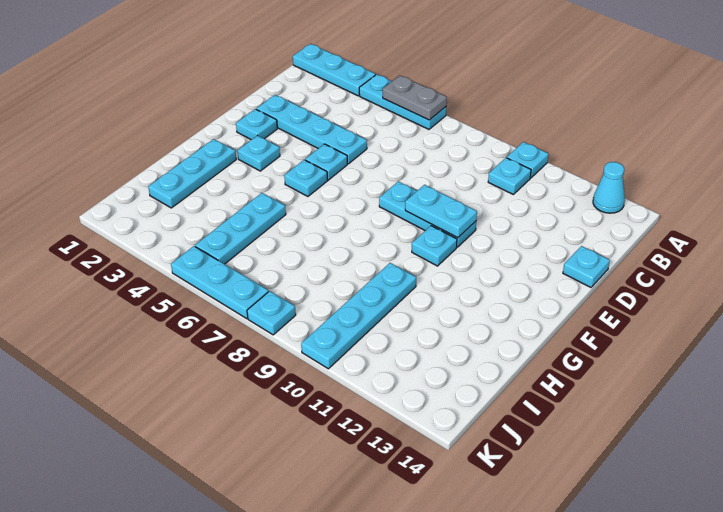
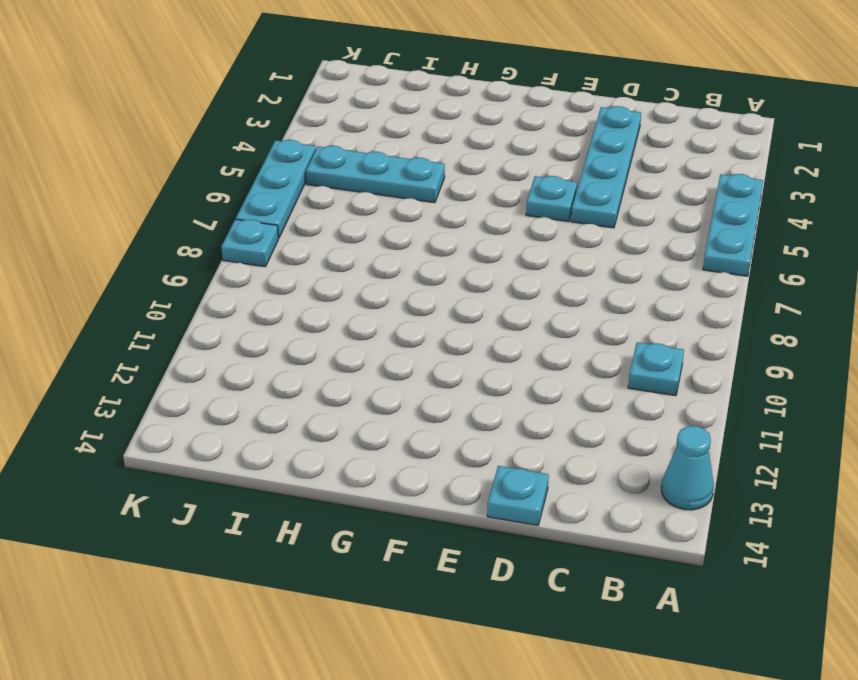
none -> cyan 1x3 plate [293,44,376,96]
none -> cyan 1x1 plate [507,142,548,178]
none -> cyan 1x1 plate [236,109,277,140]

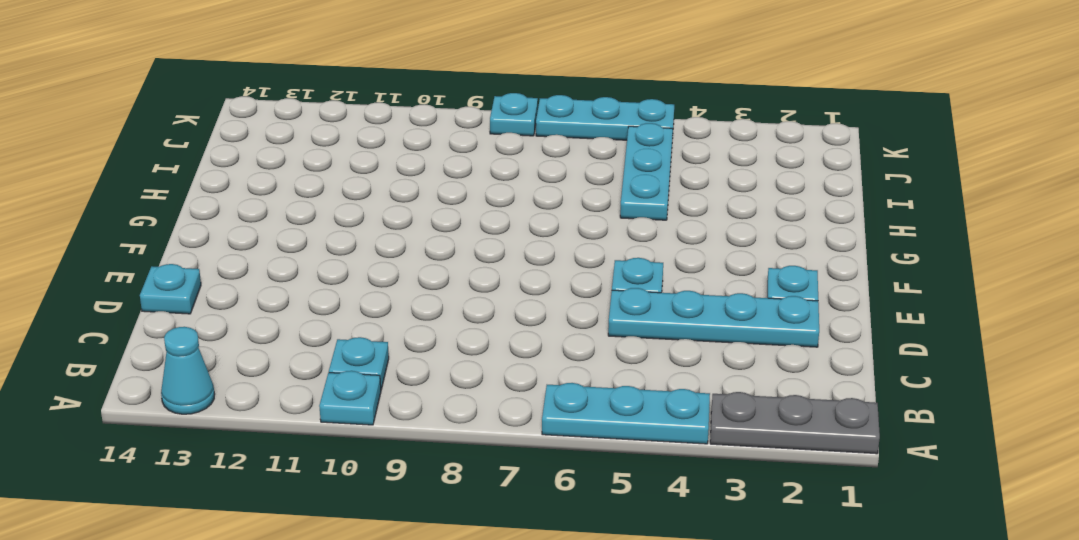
grey 1x3 plate [710,392,880,454] -> cyan 1x3 plate [293,44,376,96]
none -> cyan 1x3 plate [379,181,476,247]
none -> cyan 1x1 plate [238,135,280,171]
none -> cyan 1x1 plate [284,160,328,197]

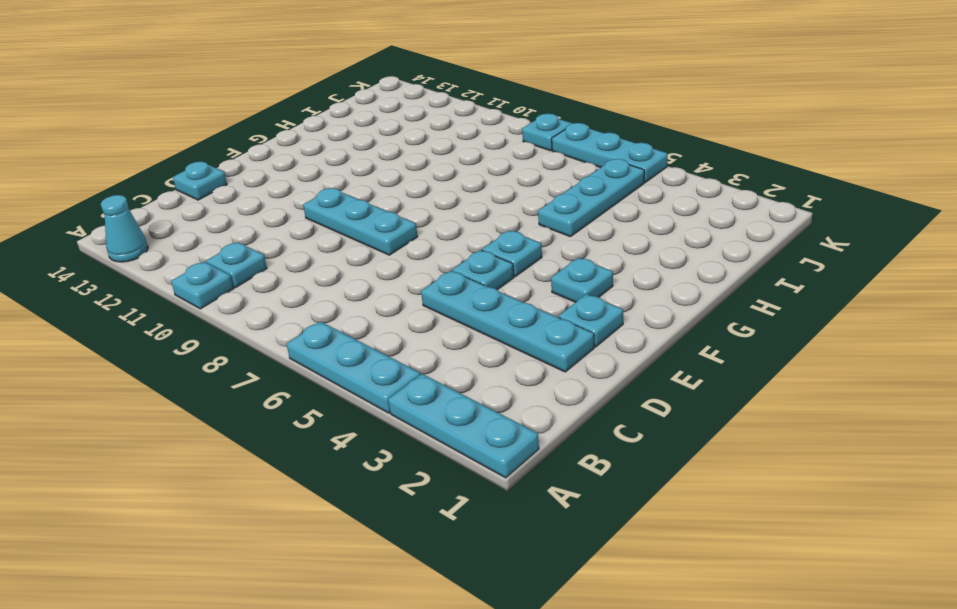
none -> cyan 1x1 plate [412,226,457,266]
none -> cyan 1x3 plate [148,139,236,208]
none -> cyan 1x4 plate [301,263,416,369]

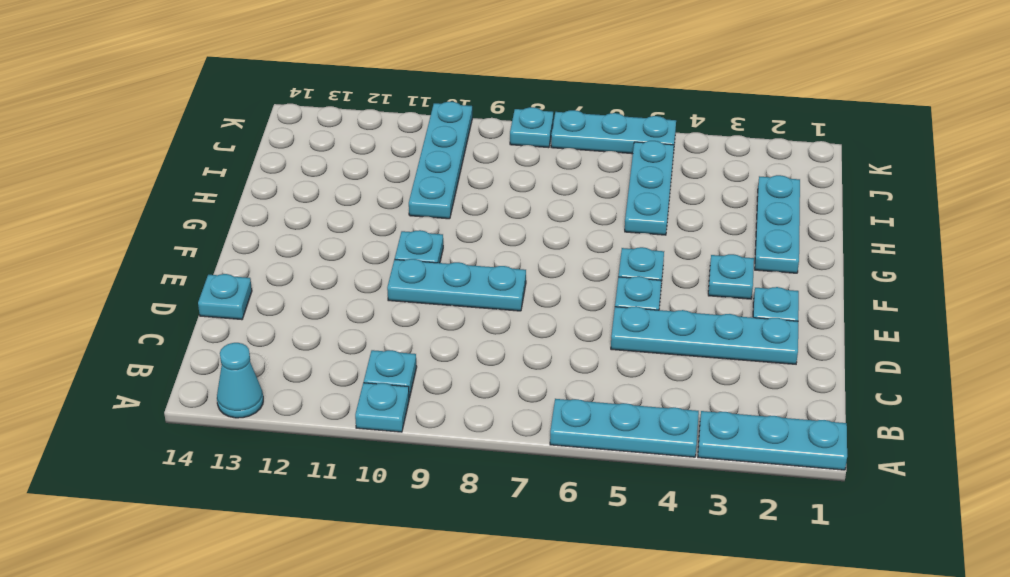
none -> grey 1x2 plate [383,76,447,120]
none -> cyan 1x2 plate [405,185,477,238]

